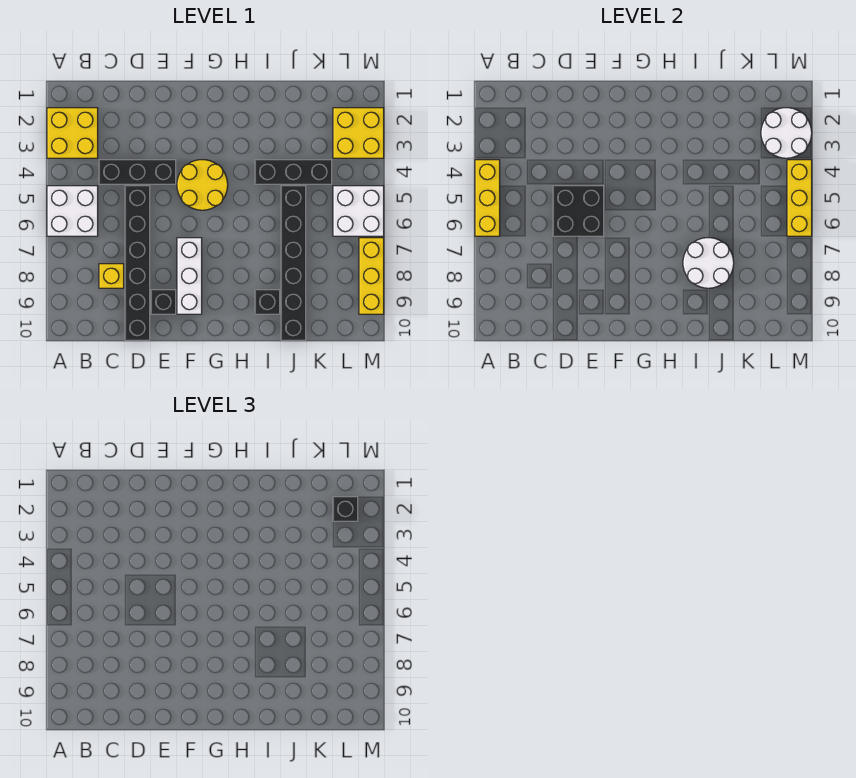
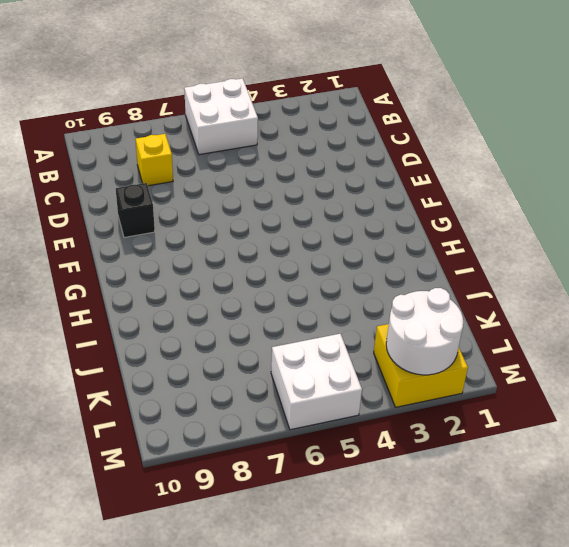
none -> yellow 2x2 brick [47,108,98,158]
none -> black 1x3 brick [99,160,176,184]
none -> black 1x6 brick [125,186,150,340]

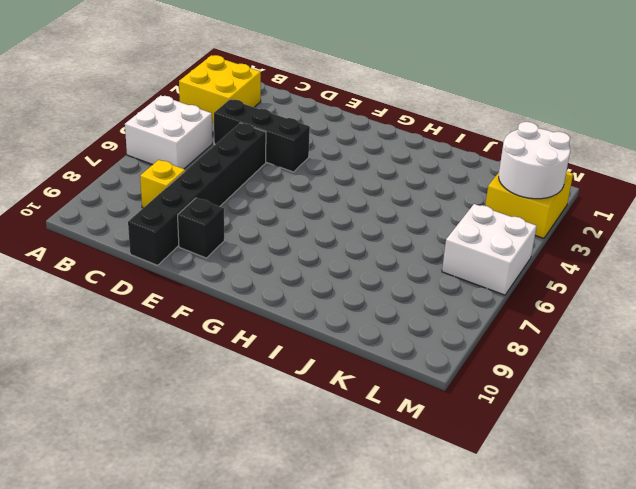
none -> yellow 2x2 round brick [177,160,228,210]
none -> white 1x3 brick [177,238,202,314]
none -> black 1x3 brick [255,160,332,184]

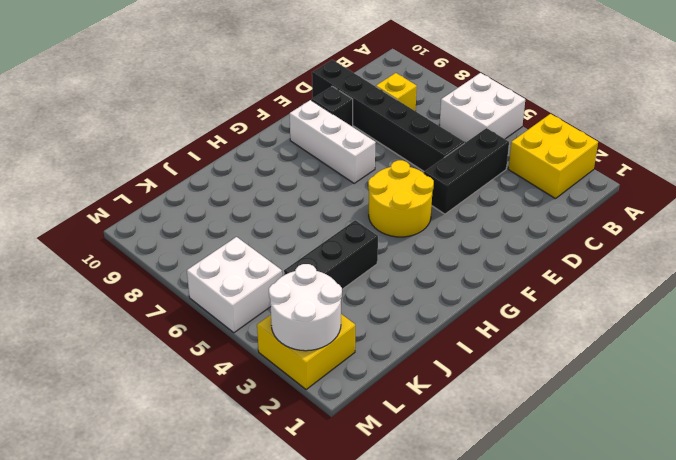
none -> black 1x1 brick [255,290,280,314]
none -> black 1x6 brick [281,186,306,340]
none -> yellow 1x3 brick [359,238,384,314]

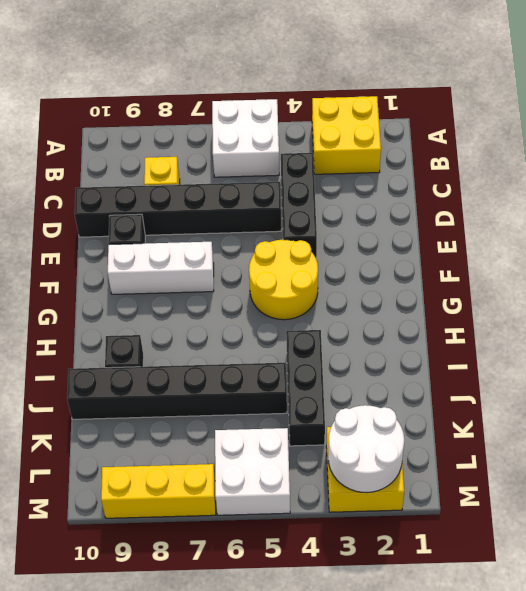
none -> yellow 1x3 brick [475,160,500,236]
none -> black 2x2 brick [553,186,604,236]
none -> white 2x2 round brick [683,238,734,288]

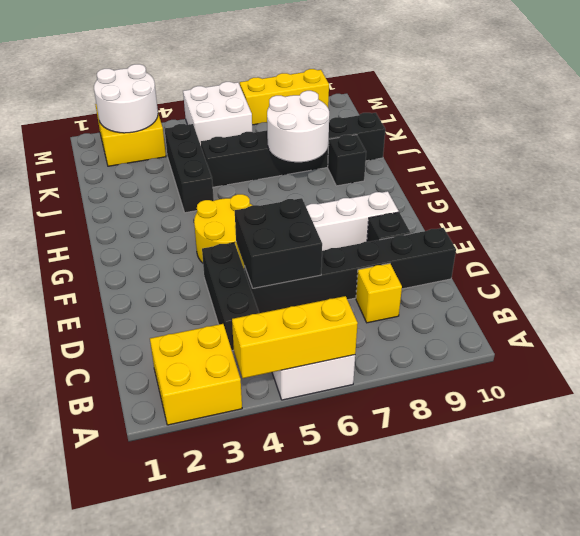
none -> yellow 1x3 brick [787,160,812,236]
none -> black 1x1 brick [333,497,358,521]

